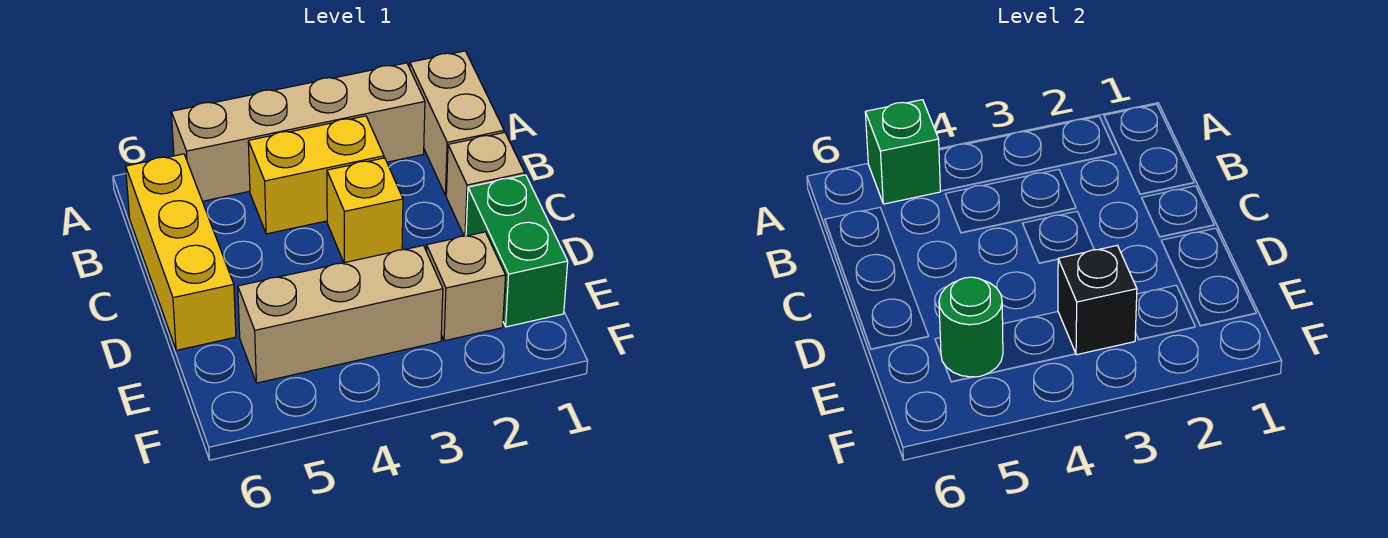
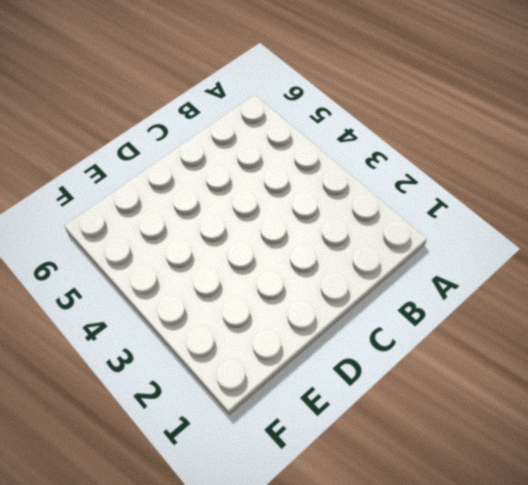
none -> tan 1x2 brick [410,51,504,195]
none -> tan 1x4 brick [171,63,425,201]
none -> yellow 1x2 brick [248,116,384,234]

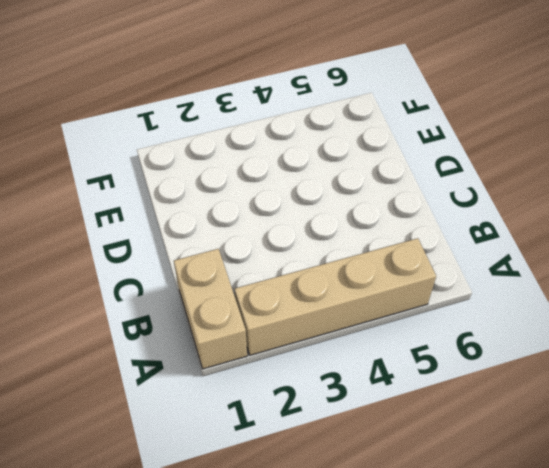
none -> yellow 1x2 brick [248,116,384,234]
none -> yellow 1x3 brick [126,154,236,350]
none -> tan 1x1 brick [446,132,525,236]

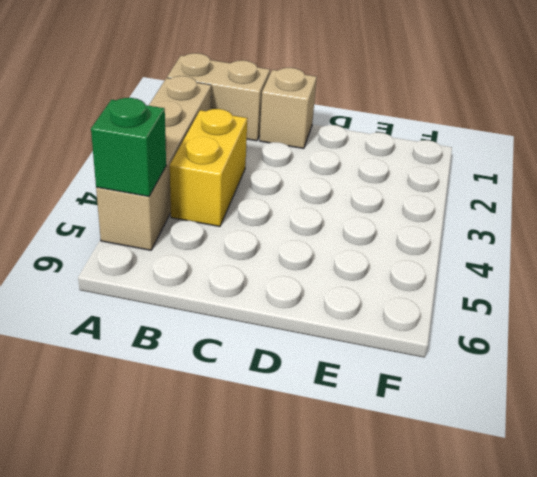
none -> yellow 1x3 brick [126,154,236,350]
none -> yellow 1x1 brick [327,158,403,263]
none -> green 1x2 brick [466,175,568,327]

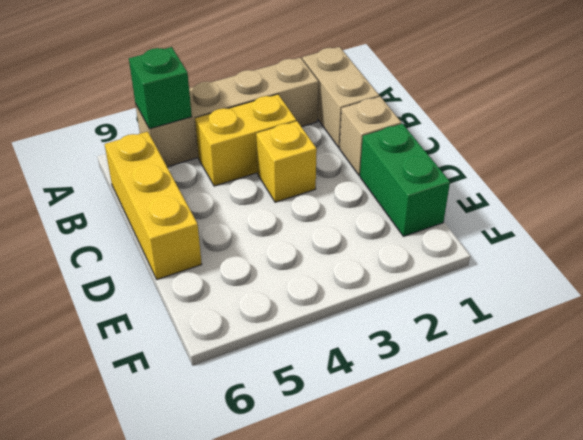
none -> tan 1x1 brick [426,232,506,341]
none -> tan 1x3 brick [238,245,443,383]
none -> black 1x1 brick [1058,245,1137,355]

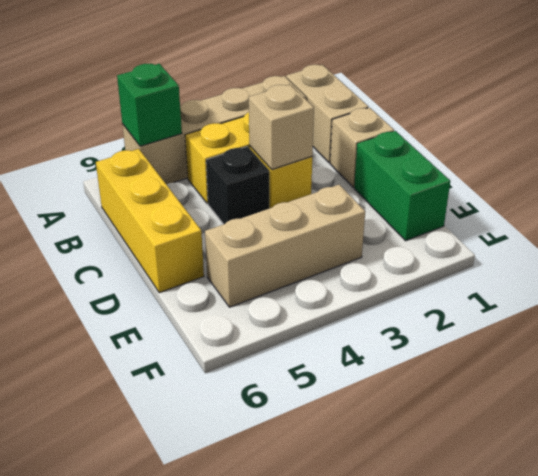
tan 1x1 brick [249,85,314,170] -> tan 1x1 brick moved to [426,232,506,341]
black 1x1 brick [206,147,269,224] -> black 1x1 brick moved to [1058,245,1137,355]
none -> green 1x1 round brick [939,277,1003,377]

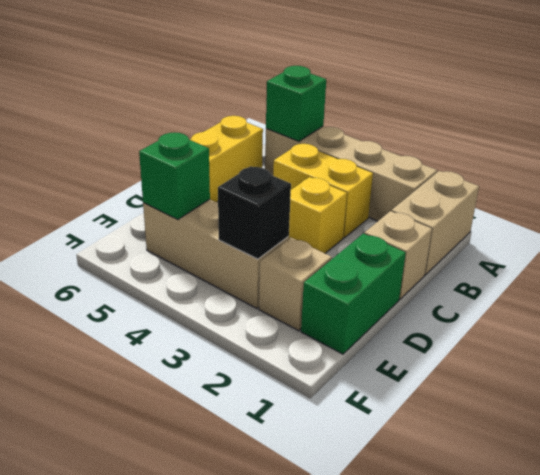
green 1x1 brick [139,132,210,219] -> green 1x1 round brick [939,277,1003,377]

